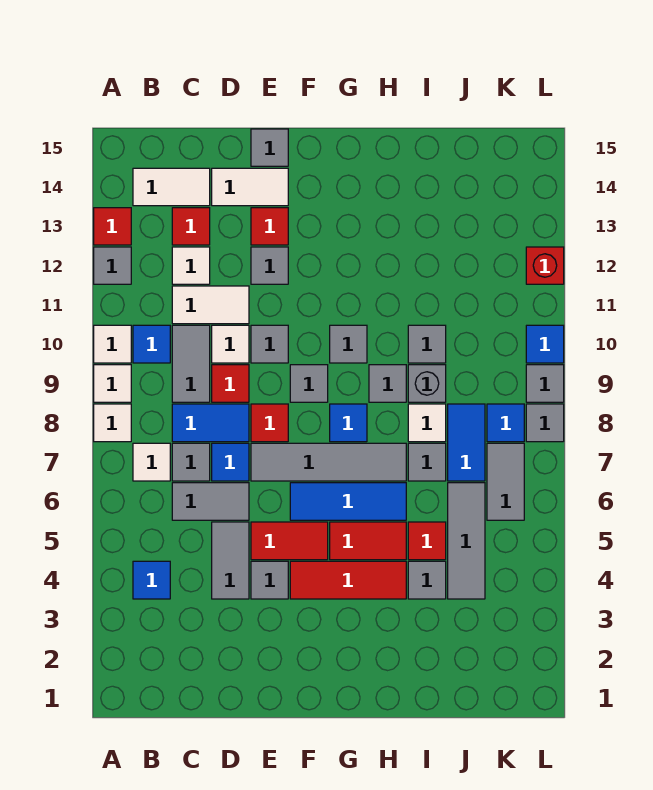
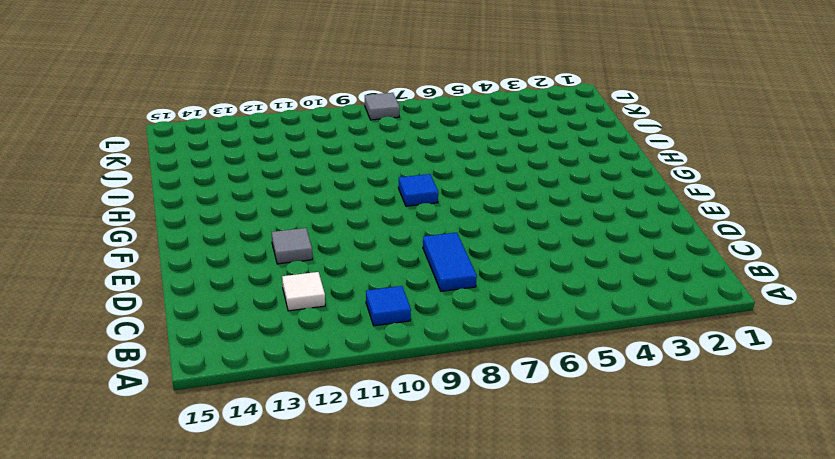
none -> white 1x1 tile [94,404,131,442]
none -> white 1x1 tile [94,365,131,402]
none -> white 1x1 tile [94,325,131,363]
none -> grey 1x1 tile [94,247,131,284]

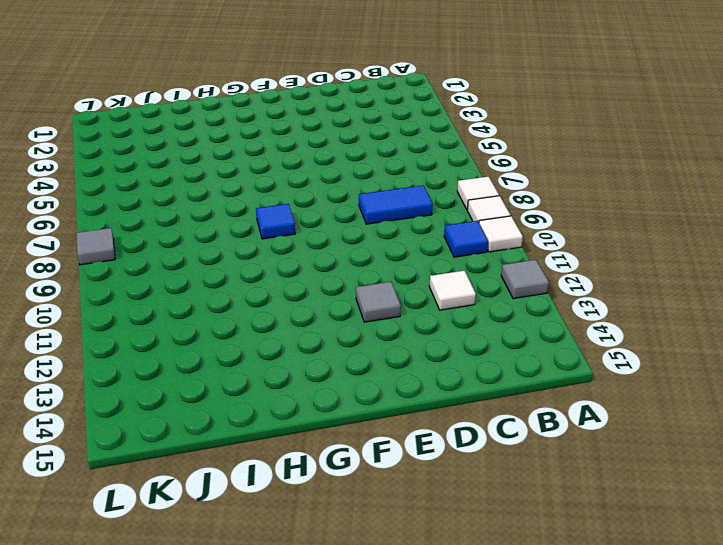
none -> red 1x1 tile [94,208,131,245]
none -> blue 1x1 tile [133,561,170,599]
none -> white 1x1 tile [133,443,170,481]
none -> white 1x2 tile [133,168,210,206]

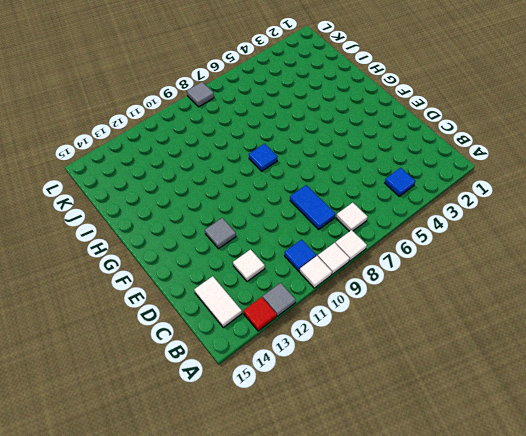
none -> grey 1x2 tile [172,483,249,520]
none -> grey 1x1 tile [172,443,210,481]
none -> grey 1x2 tile [172,325,210,402]
none -> white 1x2 tile [172,286,249,324]

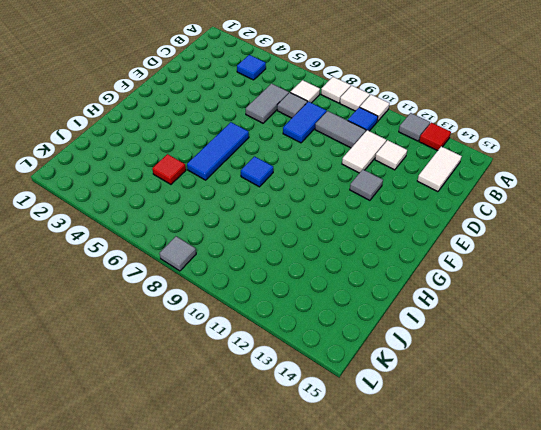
none -> red 1x1 tile [172,208,210,245]
none -> grey 1x2 tile [212,522,249,599]
none -> blue 1x1 tile [212,443,249,481]
none -> red 1x1 tile [212,365,249,402]

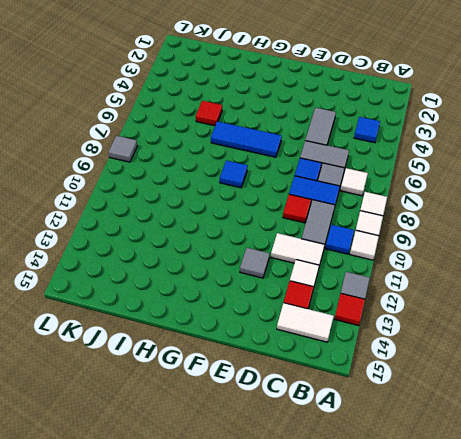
none -> white 1x1 tile [212,325,249,363]
none -> white 1x2 tile [212,168,288,206]
none -> grey 1x1 tile [251,561,288,599]
none -> red 1x2 tile [251,522,328,560]

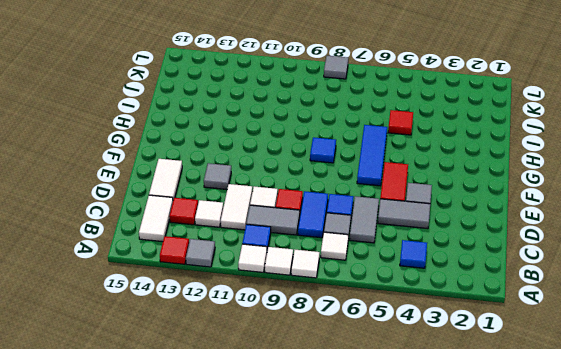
none -> grey 1x4 tile [251,443,406,481]
none -> red 1x1 tile [251,404,288,442]
none -> grey 1x1 tile [251,325,288,363]
none -> red 1x1 tile [251,208,288,245]

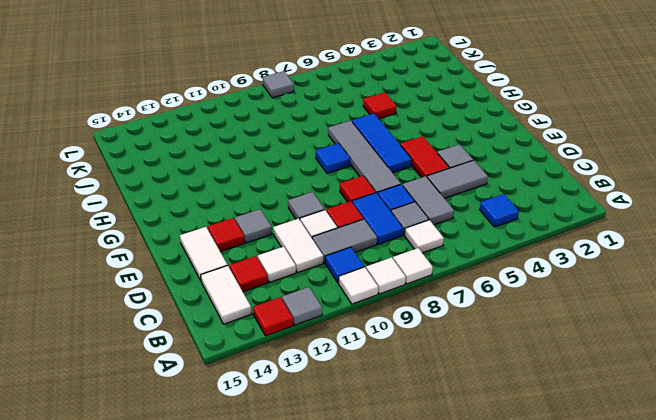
none -> grey 1x1 tile [251,129,288,166]
none -> red 1x3 tile [290,561,406,599]
none -> grey 1x1 tile [290,365,328,402]
none -> red 1x2 tile [330,522,406,560]

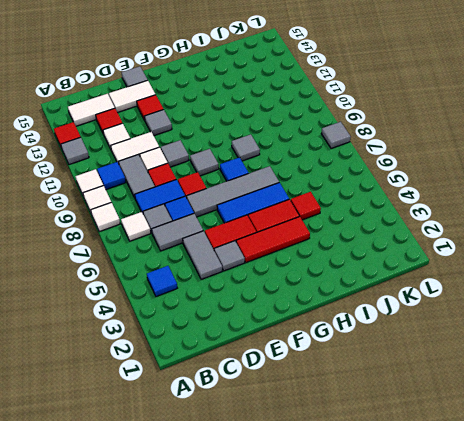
none -> grey 1x1 tile [330,325,367,363]
none -> grey 1x1 tile [408,561,446,599]
none -> grey 1x1 tile [408,443,446,481]
none -> white 1x1 tile [408,404,446,442]

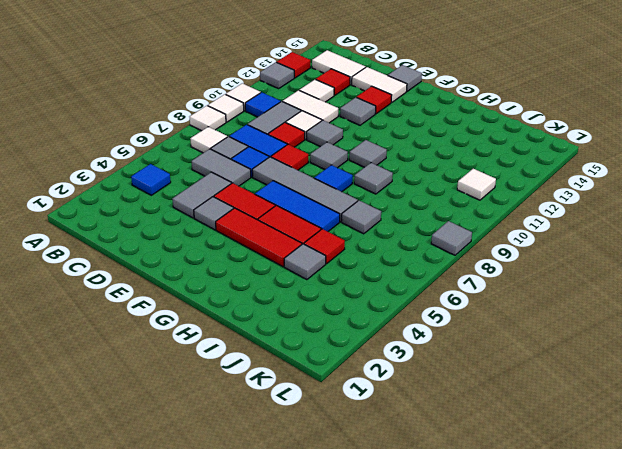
white 1x1 tile [457,169,496,200] -> white 1x1 tile moved to [408,404,446,442]
none -> grey 1x1 brick [408,365,446,402]
none -> grey 1x1 tile [408,325,446,363]
none -> grey 1x3 tile [448,483,485,599]
none -> blue 1x2 tile [448,404,485,481]

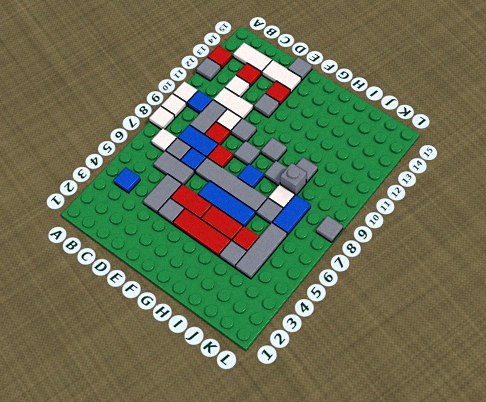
none -> grey 1x2 tile [487,443,524,520]
none -> blue 1x1 tile [487,404,524,442]
none -> grey 1x1 tile [526,365,564,402]
none -> blue 1x1 tile [526,325,564,363]

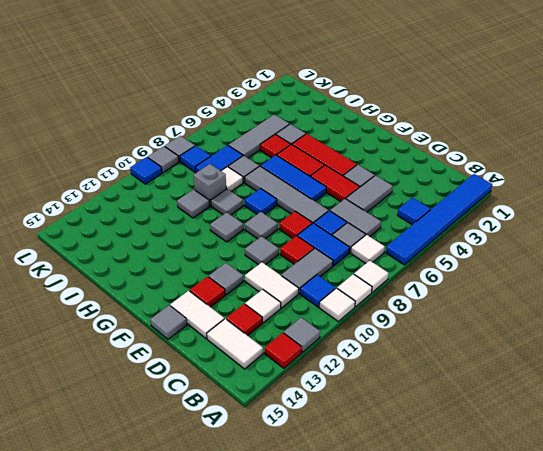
blue 1x6 tile [386,174,492,265] -> none
none -> white 1x1 tile [212,325,249,363]
none -> grey 1x2 tile [487,443,524,520]
none -> red 1x1 brick [526,247,564,284]

